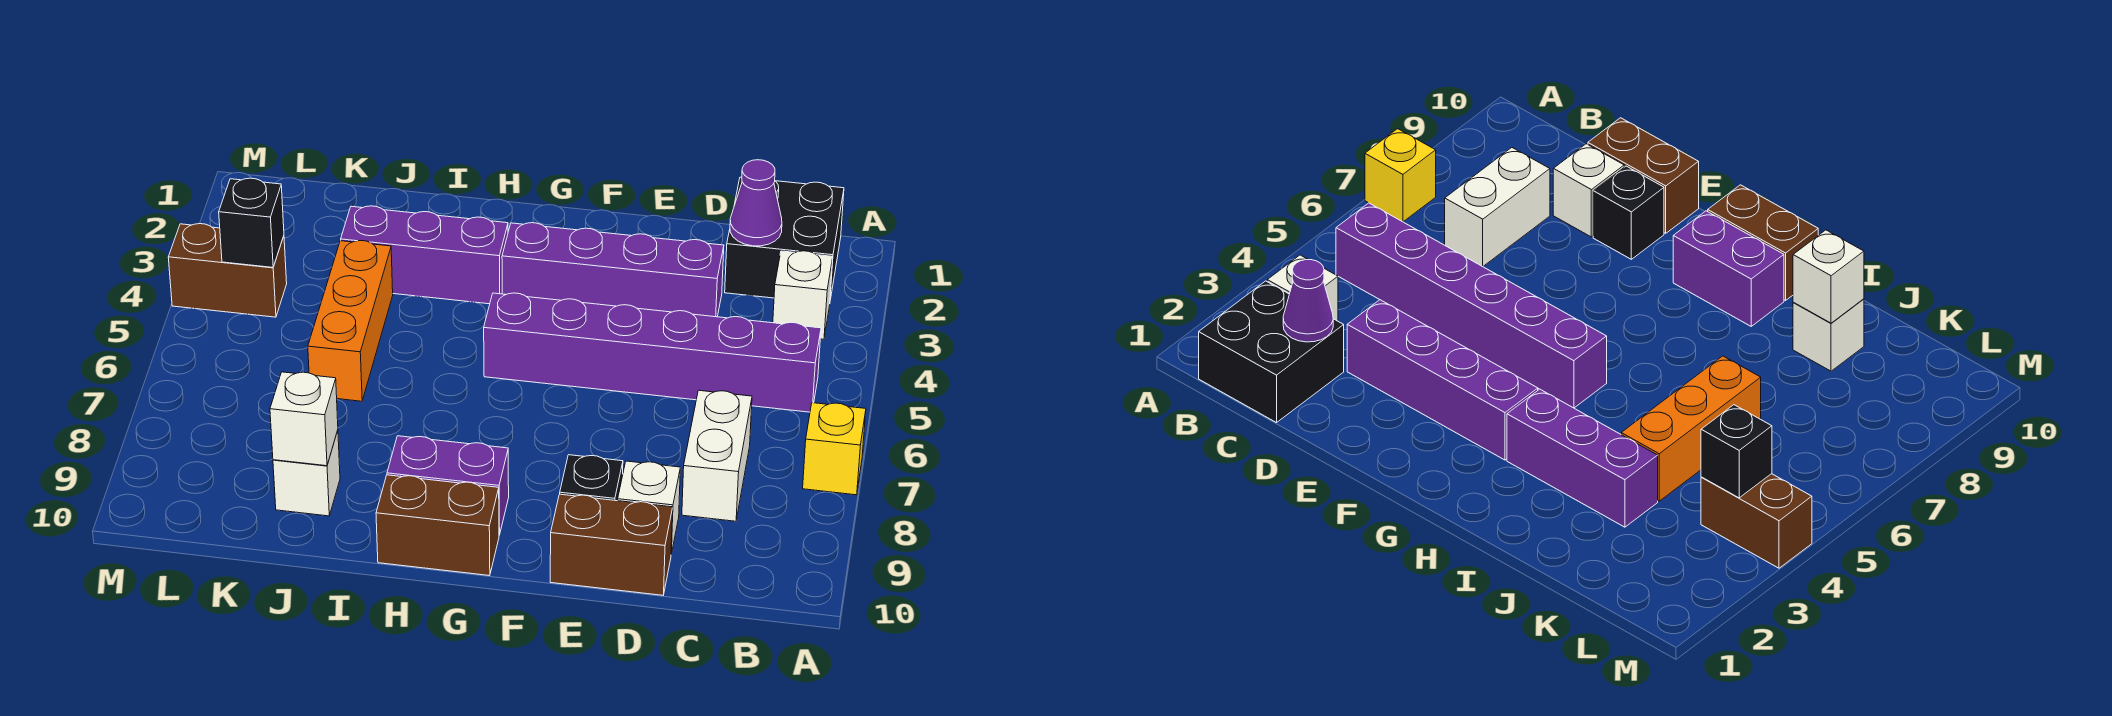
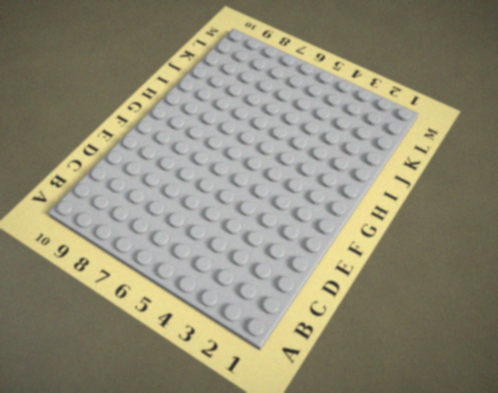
none -> yellow 1x1 brick [803,403,866,495]
none -> black 2x2 brick [725,177,844,300]
none -> white 1x1 brick [773,251,833,339]

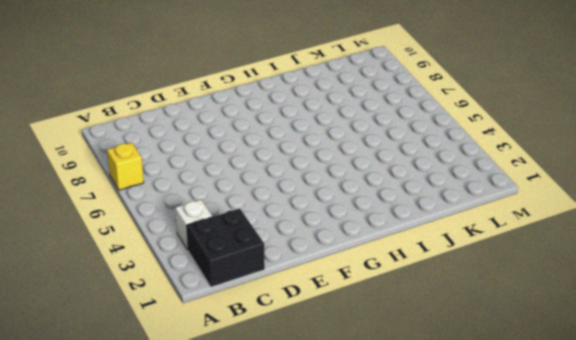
none -> purple 1x6 brick [484,293,821,412]
none -> white 1x2 brick [682,390,752,521]
none -> purple 1x4 brick [502,223,724,317]

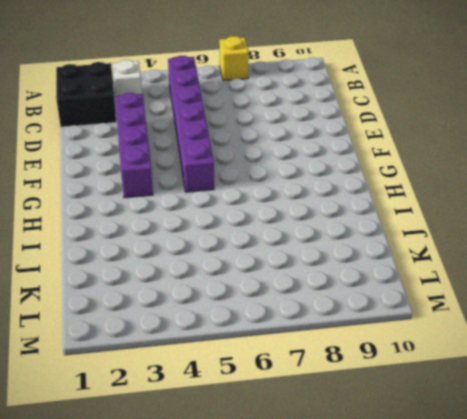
none -> white 1x2 brick [682,390,752,521]
none -> white 1x1 brick [618,461,680,554]
none -> brown 1x2 brick [550,494,673,595]

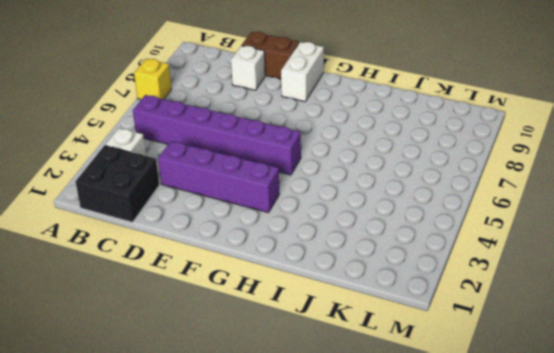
white 1x2 brick [281,42,324,102] -> white 1x2 brick moved to [682,390,752,521]
none -> black 1x1 brick [560,455,623,501]
none -> purple 1x2 brick [387,436,509,535]
none -> brown 1x2 brick [376,475,499,576]

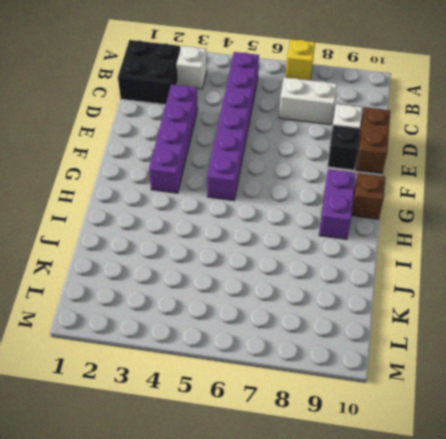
brown 1x1 brick [352,173,385,219] -> brown 1x2 brick [376,475,499,576]
none -> purple 1x3 brick [341,206,508,304]
none -> orange 1x3 brick [308,241,393,401]
none -> white 1x1 brick [273,430,340,516]

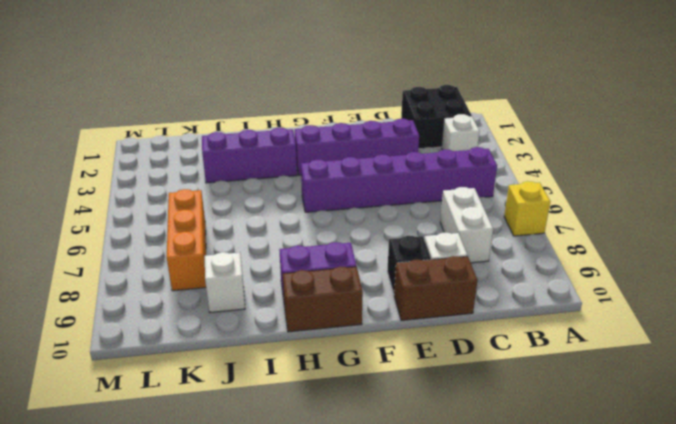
orange 1x3 brick [167,189,206,291] -> orange 1x3 brick moved to [308,241,393,401]
none -> brown 1x2 brick [168,224,287,317]
none -> purple 1x1 cone [730,160,782,246]
none -> white 1x1 brick [270,372,338,466]

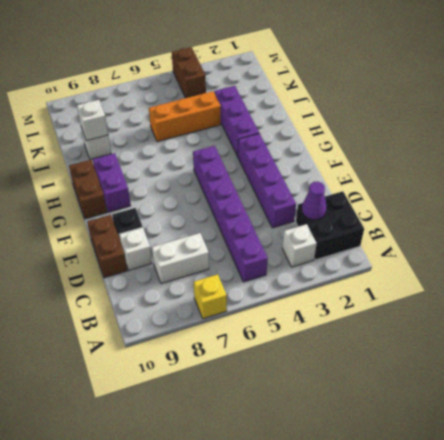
none -> black 1x1 brick [219,178,284,267]

